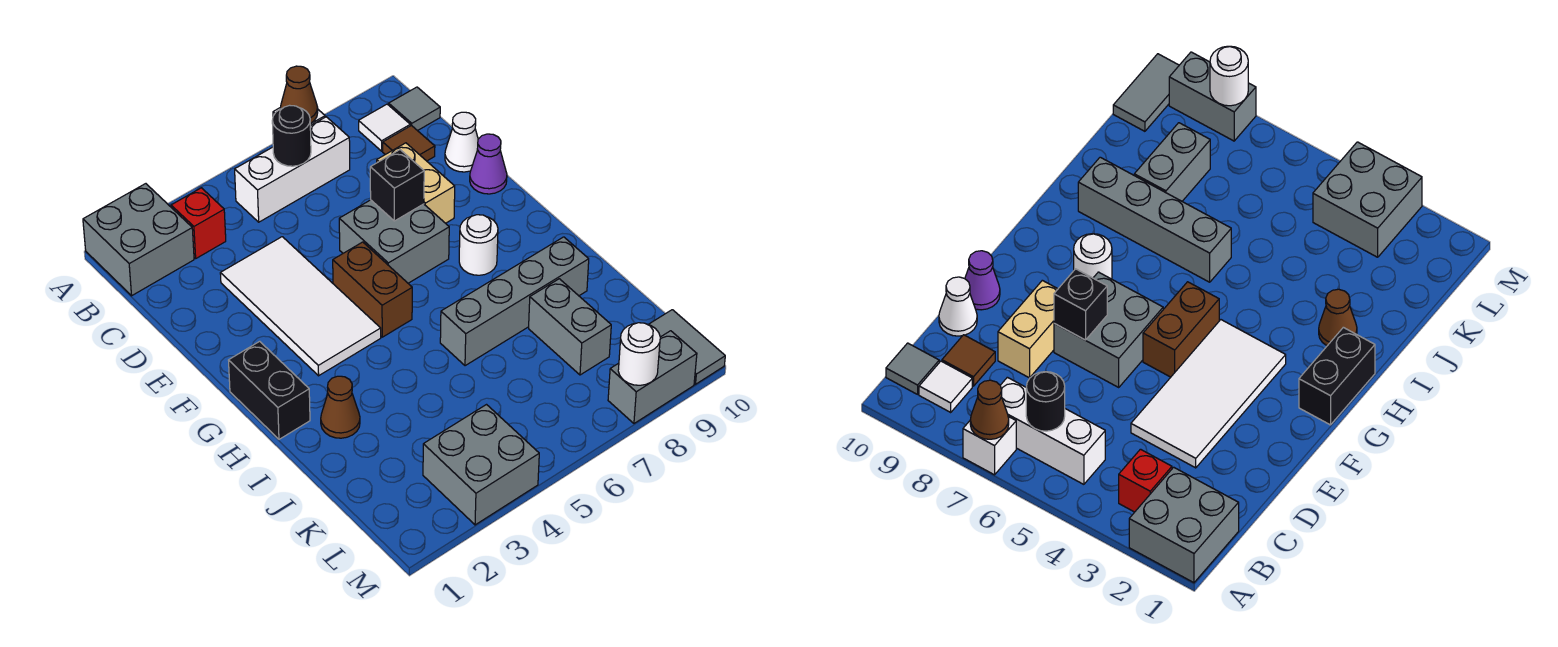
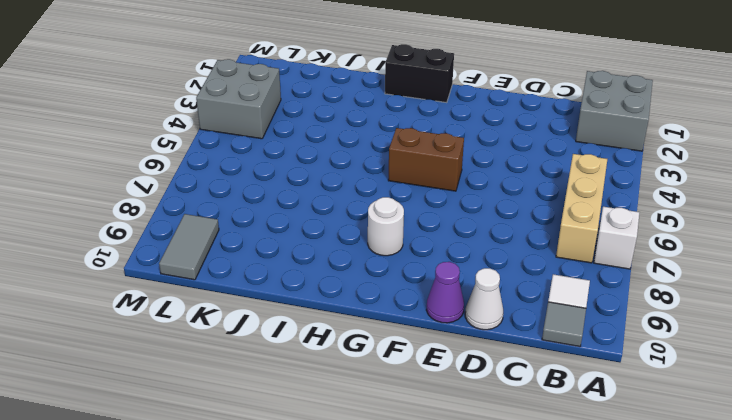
tan 1x3 brick [556,154,607,263] -> white 1x3 brick [235,117,350,222]
grey 1x2 tile [159,214,219,280] -> grey 1x2 tile turned to [648,310,725,384]
none -> red 1x1 brick [171,188,226,258]
none -> brown 1x1 tile [383,125,435,161]
none -> white 2x4 tile [220,237,381,376]

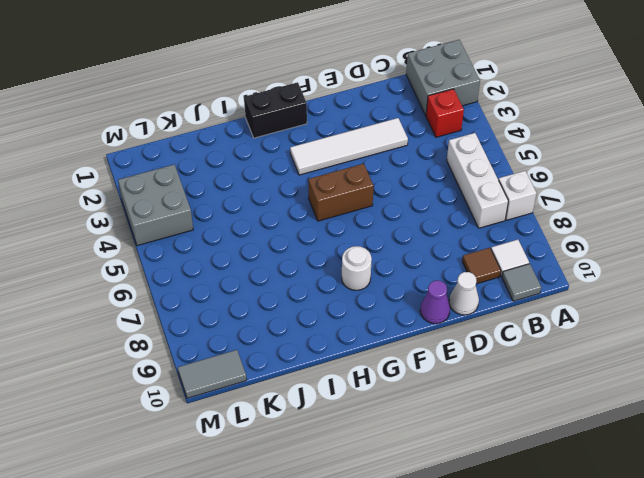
white 1x4 tile [290,118,408,175] -> white 2x4 tile [220,237,381,376]
none -> tan 1x2 brick [377,143,455,223]
none -> grey 2x2 brick [339,200,449,283]
none -> brown 1x1 cone [321,376,360,438]

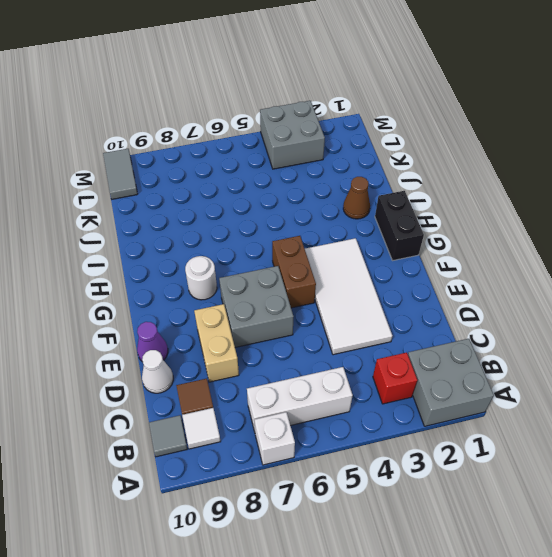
none -> grey 1x4 brick [440,237,589,366]
none -> grey 1x2 brick [529,279,611,375]
none -> grey 1x2 brick [608,331,697,423]

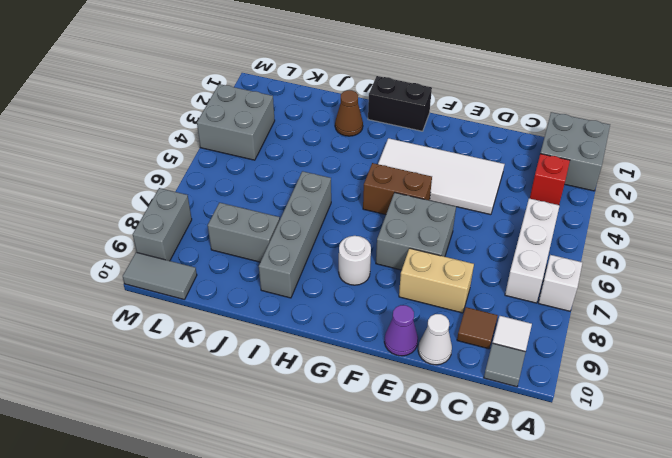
none -> brown 1x1 cone [280,66,318,124]
none -> black 1x1 round brick [272,105,311,166]
none -> black 1x1 brick [370,150,424,221]

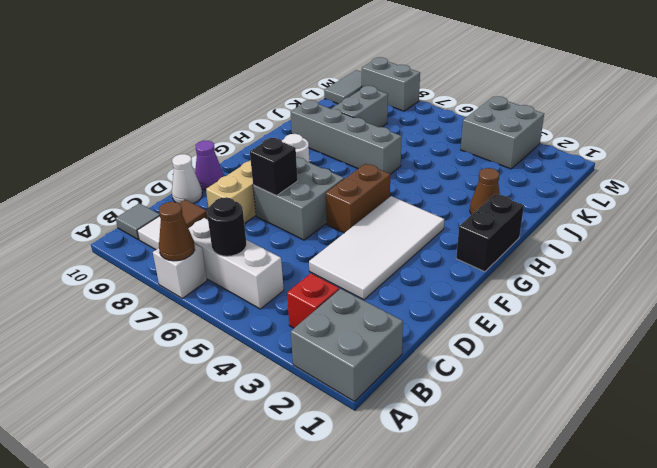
none -> white 1x1 round brick [618,323,660,385]

